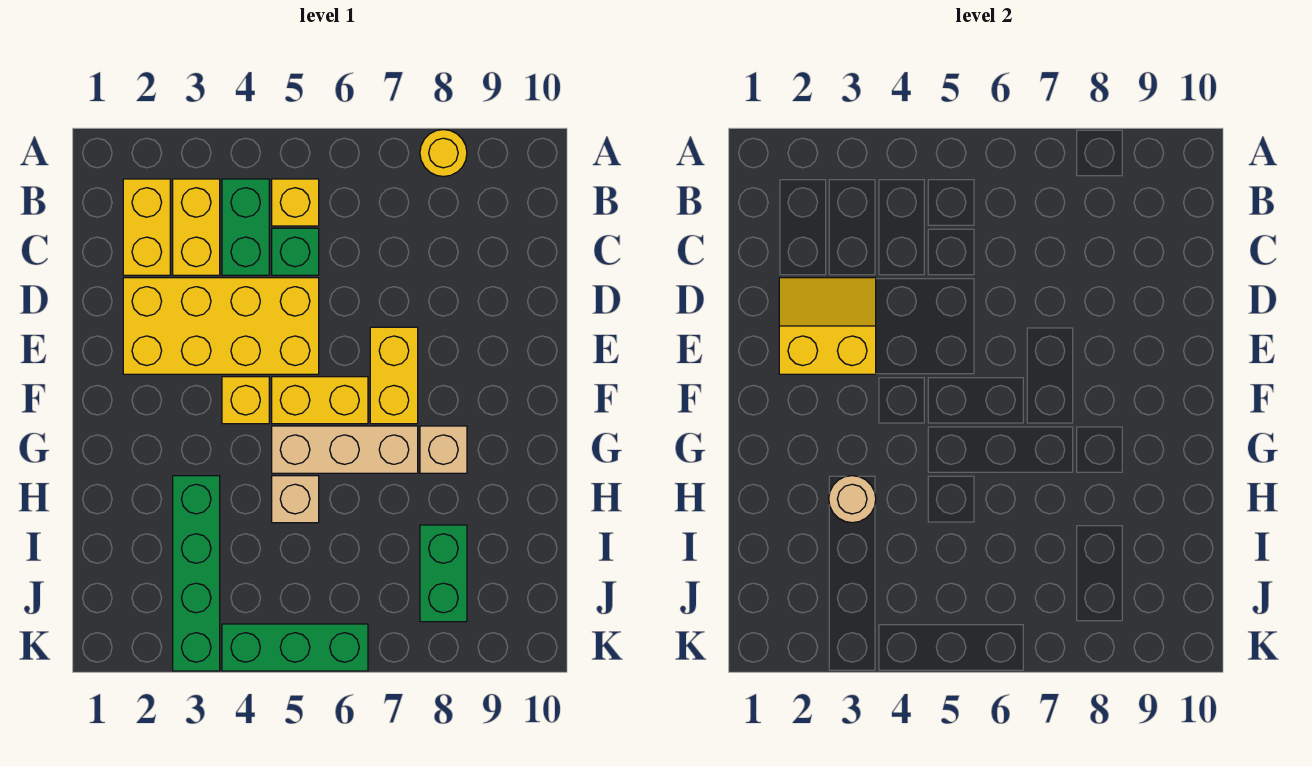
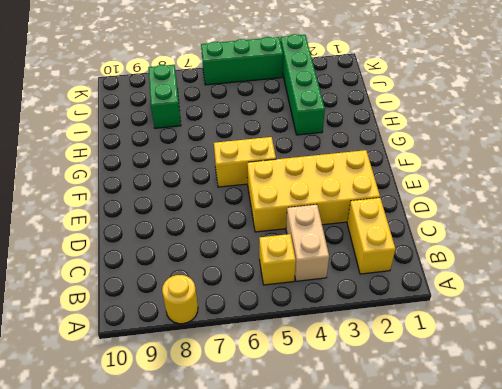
tan 1x2 brick [286,204,329,281] -> green 1x2 brick [222,179,269,275]
none -> yellow 1x2 brick [173,179,220,275]
none -> green 1x1 brick [272,228,319,275]
none -> yellow 1x2 brick [370,327,418,424]

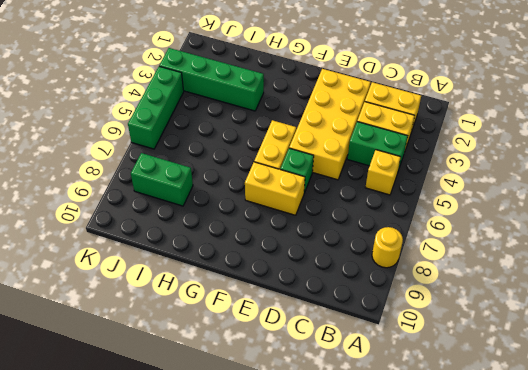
green 1x1 brick [280,148,314,193] -> green 1x1 brick moved to [272,228,319,275]
none -> yellow 1x1 brick [222,377,269,424]
none -> tan 1x3 brick [272,426,418,473]
none -> tan 1x1 brick [420,426,467,473]

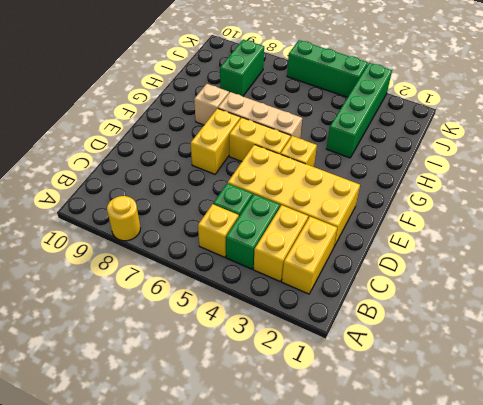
none -> tan 1x1 brick [272,476,319,523]
none -> yellow 2x2 slope [779,278,876,374]
none -> tan 1x1 round brick [829,476,876,523]

